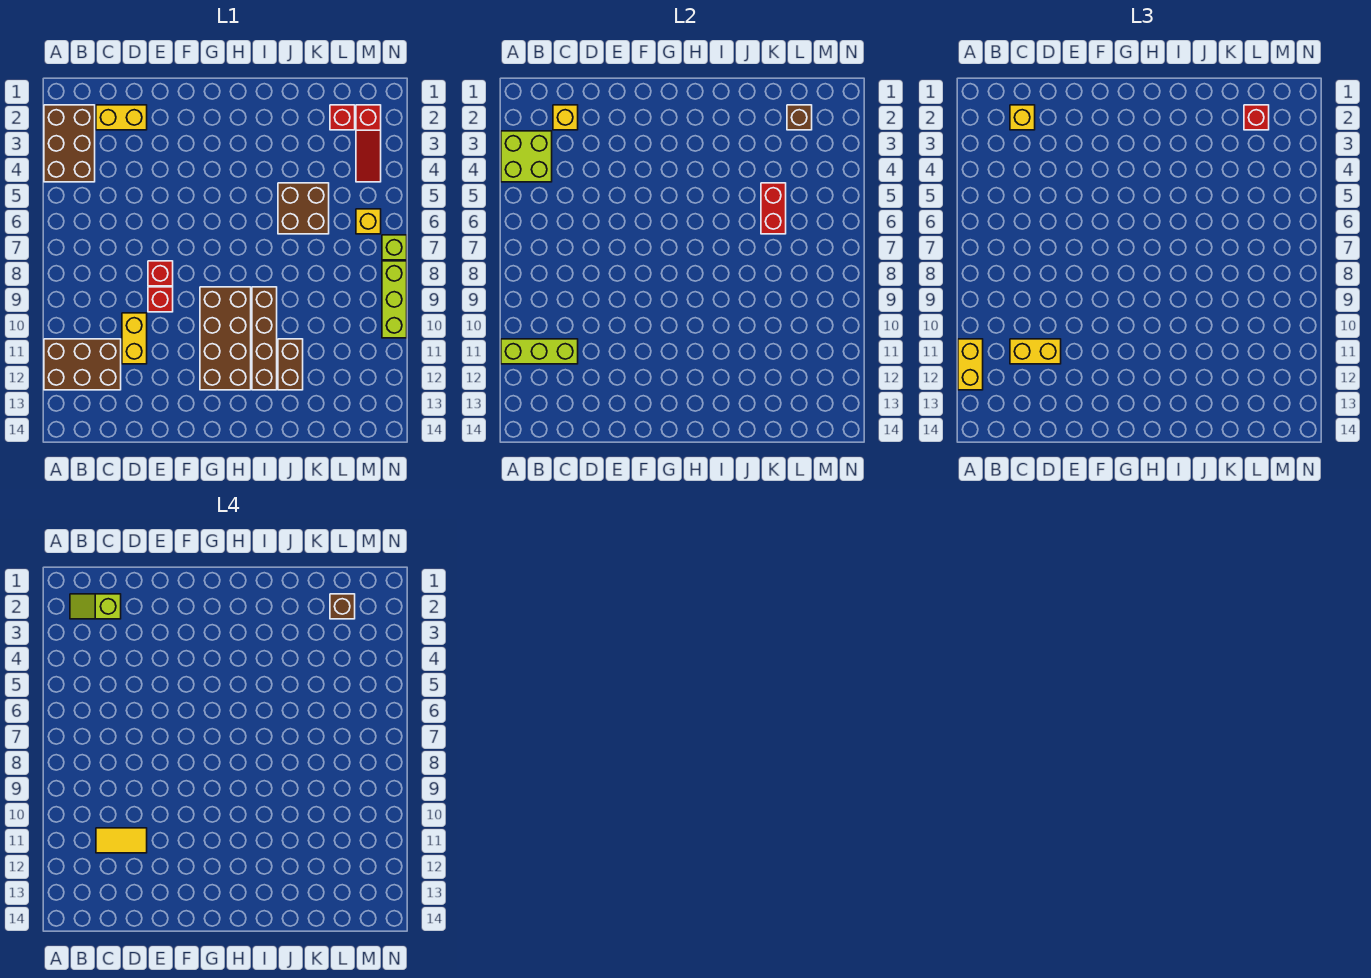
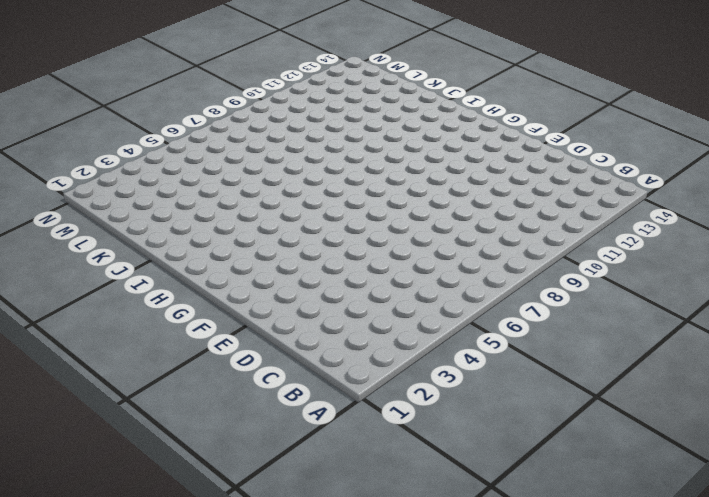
none -> brown 2x3 brick [44,105,95,182]
none -> brown 2x3 brick [44,339,121,390]
none -> yellow 1x2 brick [96,105,147,130]

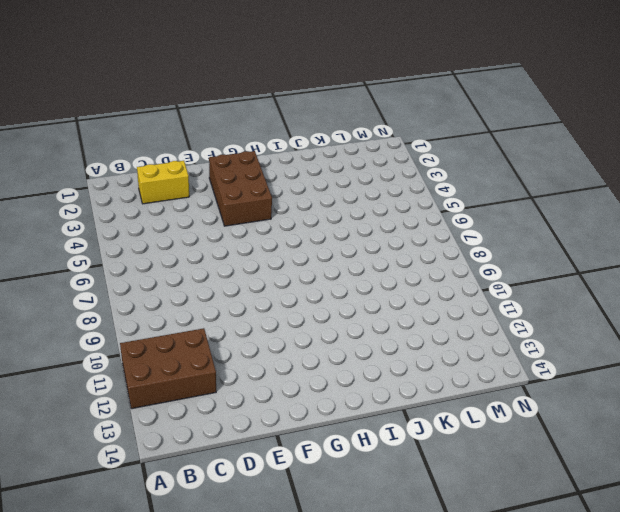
brown 2x3 brick [209,151,272,226] -> brown 2x3 brick moved to [44,105,95,182]
none -> yellow 1x2 brick [122,313,147,364]
none -> red 1x1 brick [148,261,173,286]
none -> red 1x1 brick [148,287,173,312]

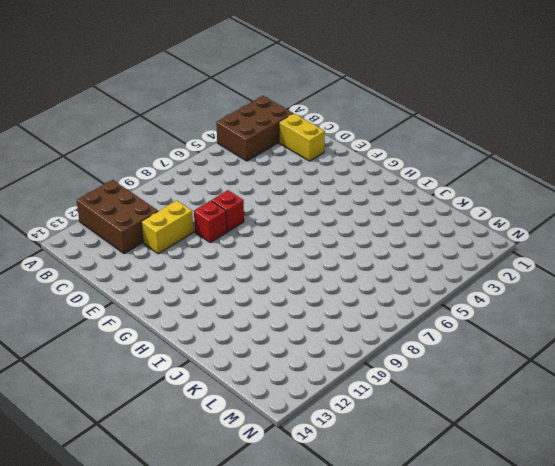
none -> brown 2x4 brick [200,287,251,390]
none -> brown 1x4 brick [252,287,277,390]
none -> brown 2x2 brick [278,183,329,234]

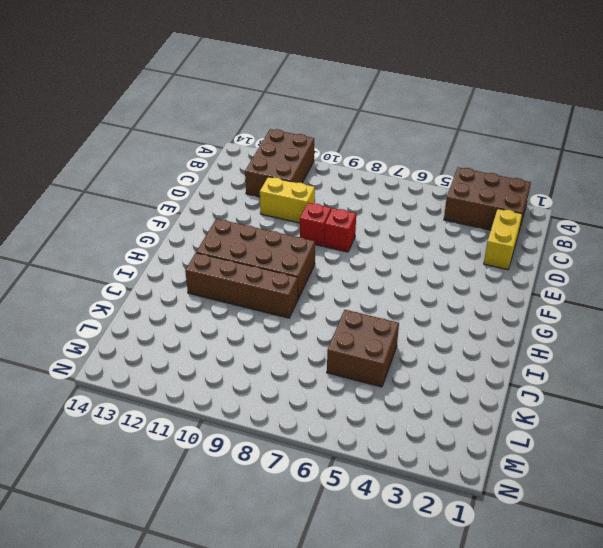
none -> brown 1x2 brick [278,339,303,390]
none -> red 1x1 brick [330,105,355,130]
none -> red 1x3 slope [356,105,381,182]

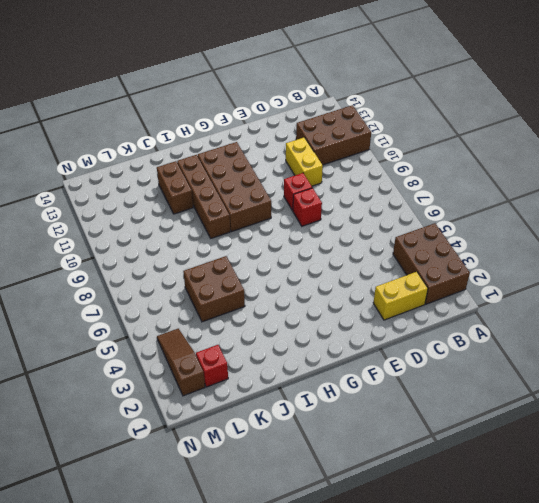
brown 1x3 slope [157,329,205,396] -> red 1x3 slope [356,105,381,182]
none -> yellow 1x1 brick [356,209,381,234]
none -> lime 1x1 brick [382,235,407,260]
none -> lime 1x3 brick [382,261,407,338]

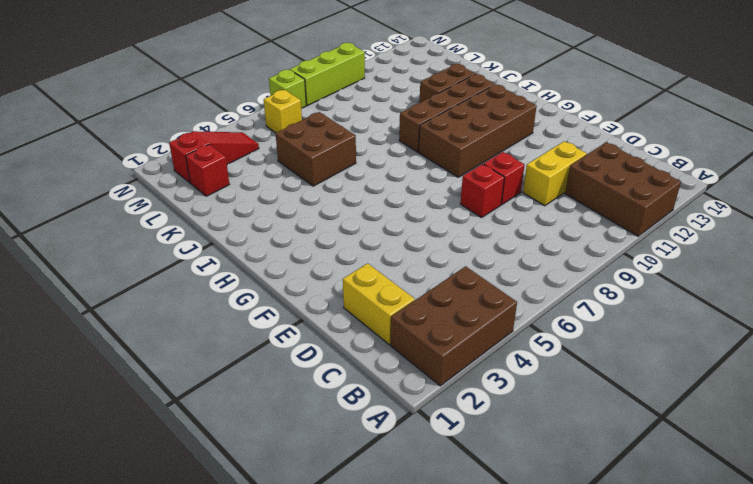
none -> lime 2x2 brick [501,131,552,182]
none -> lime 1x3 brick [501,339,578,364]
none -> yellow 1x1 brick [553,105,578,130]

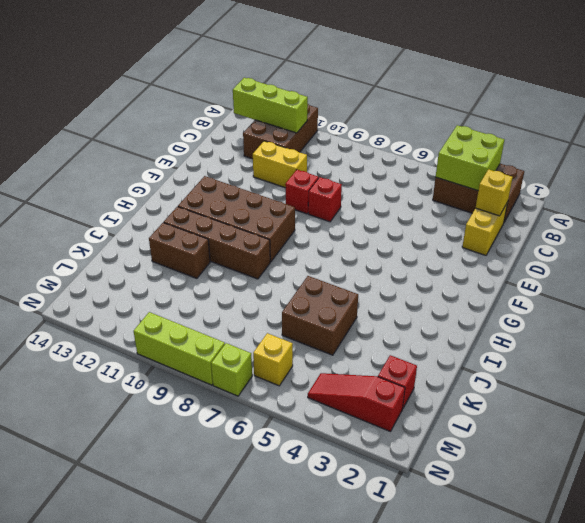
lime 1x3 brick [233,78,308,133] -> lime 1x3 brick turned to [501,339,578,364]
none -> red 1x2 brick [761,183,786,234]
none -> brown 1x1 brick [787,105,812,130]
none -> yellow 1x2 brick [958,339,983,390]

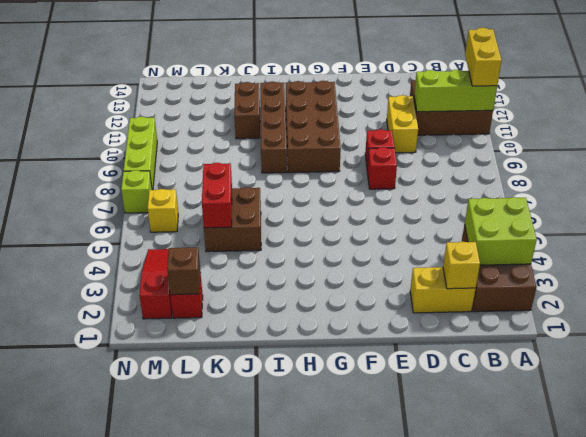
none -> yellow 1x1 brick [1010,105,1035,130]
none -> yellow 1x2 brick [1010,339,1061,364]
none -> red 1x1 brick [1244,105,1269,130]

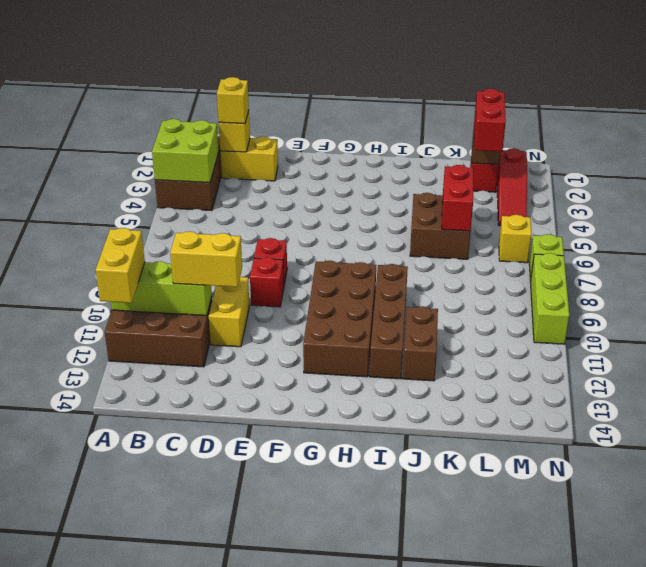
red 1x2 brick [474,89,506,152] -> red 1x1 brick [1244,105,1269,130]
none -> lime 1x2 slope [70,594,121,619]
none -> yellow 1x2 tile [96,828,147,853]
none -> brown 1x1 brick [330,594,355,619]

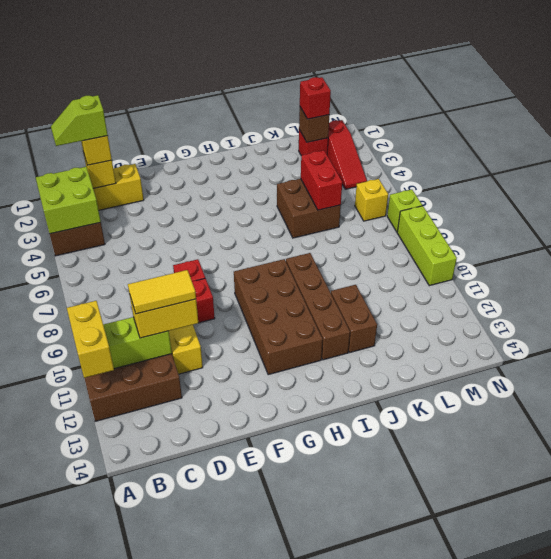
none -> brown 1x1 brick [330,594,355,619]

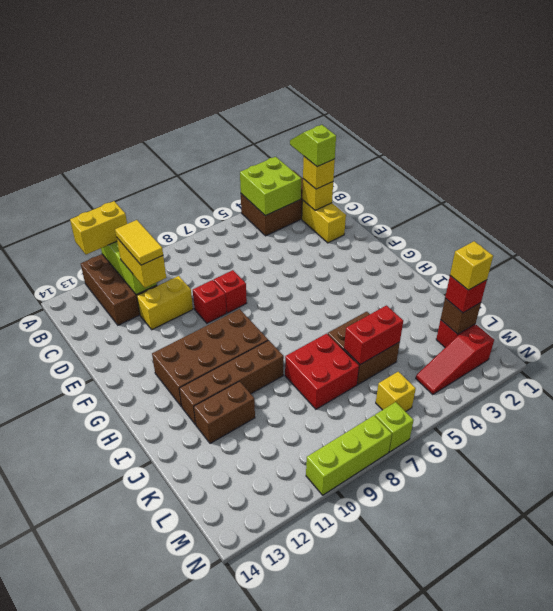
red 2x2 brick [285,334,359,409] -> none
yellow 1x1 brick [450,241,493,290] -> brown 1x1 brick [330,594,355,619]

